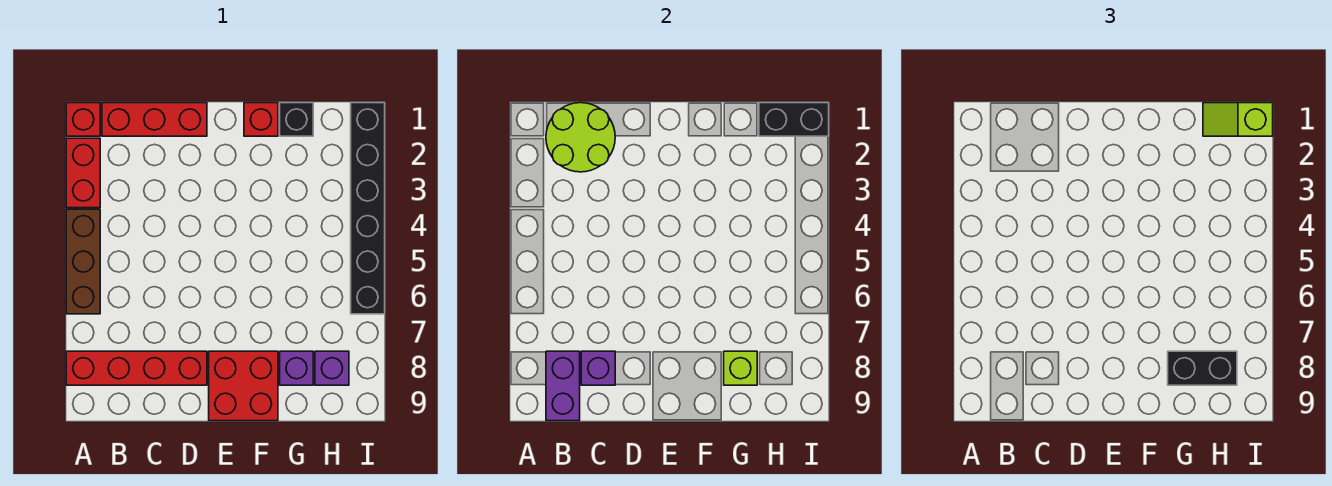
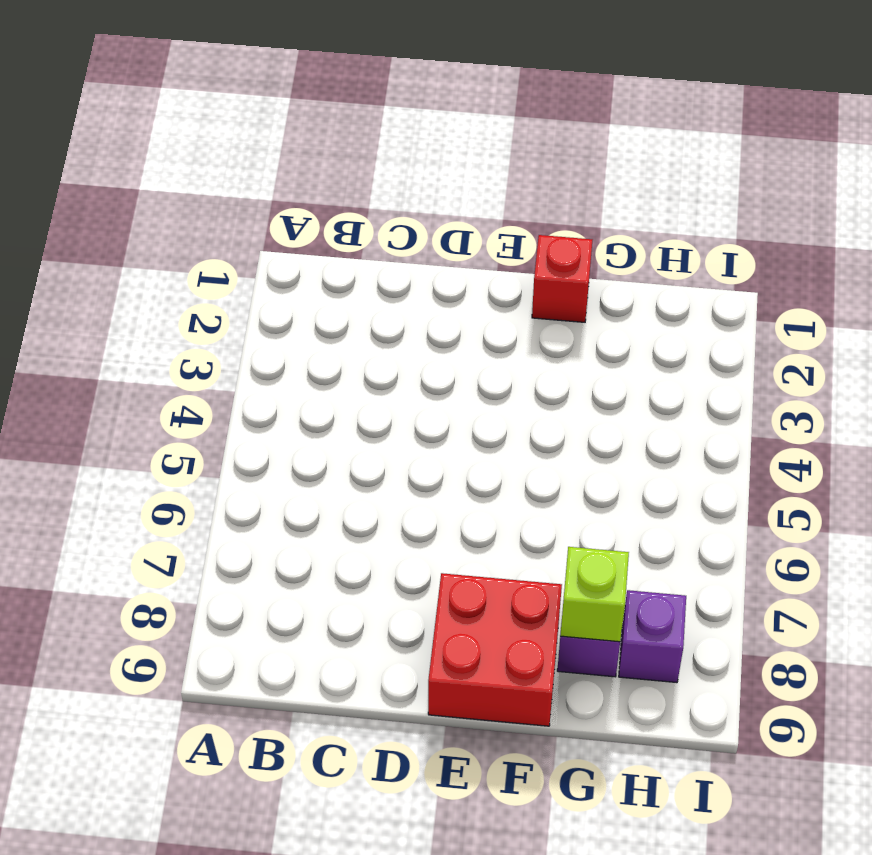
none -> red 1x1 brick [66,103,100,136]
none -> red 1x2 brick [66,138,100,208]
none -> brown 1x3 brick [66,209,100,314]

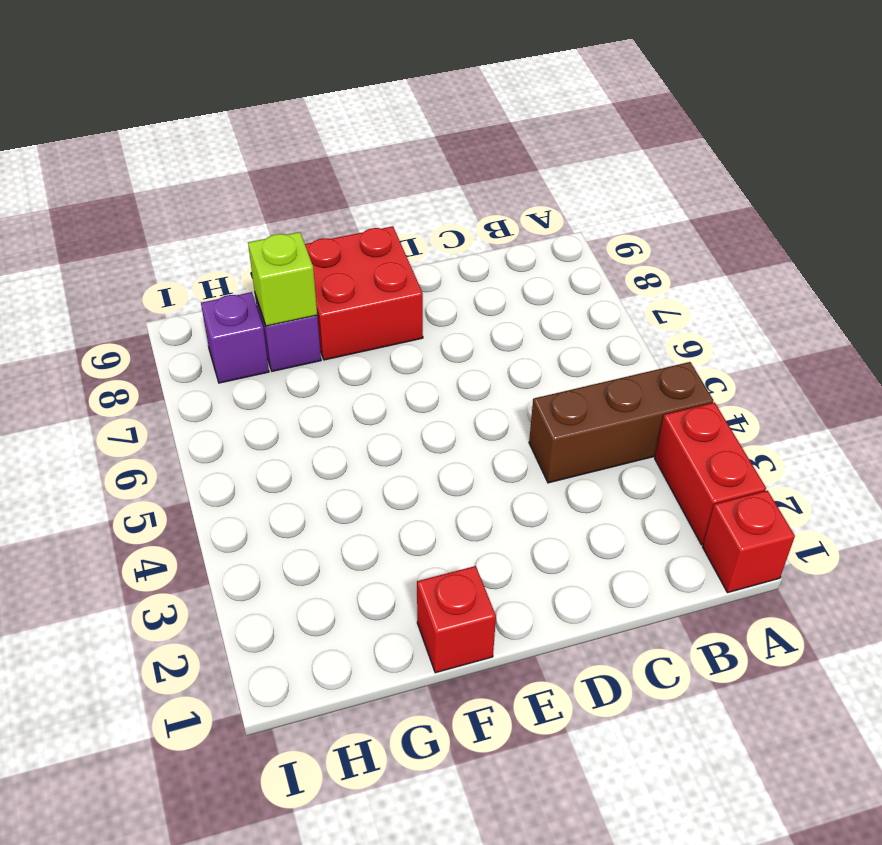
brown 1x3 brick [529,362,713,483] -> brown 1x3 brick turned to [66,209,100,314]
none -> red 1x4 brick [66,351,207,385]
none -> red 1x3 brick [102,103,207,136]
none -> black 1x1 brick [280,103,313,136]

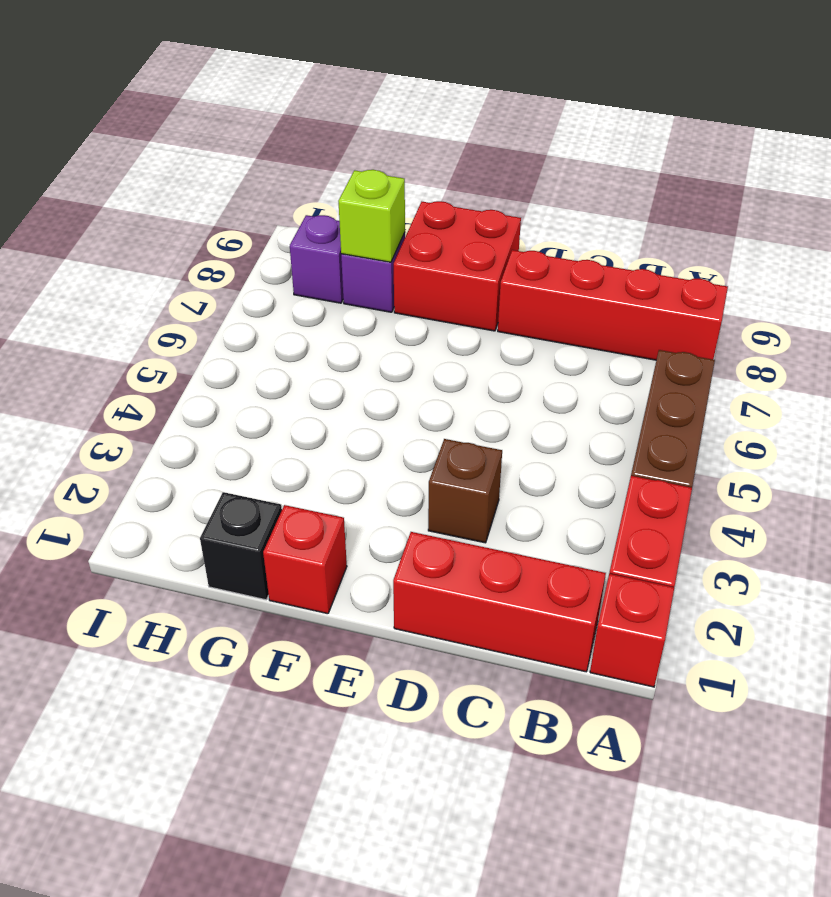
brown 1x1 brick [428,439,502,543] -> none
none -> black 1x6 brick [351,103,385,314]
none -> lime 2x2 round brick [546,103,615,172]
none -> purple 1x2 brick [546,351,580,421]

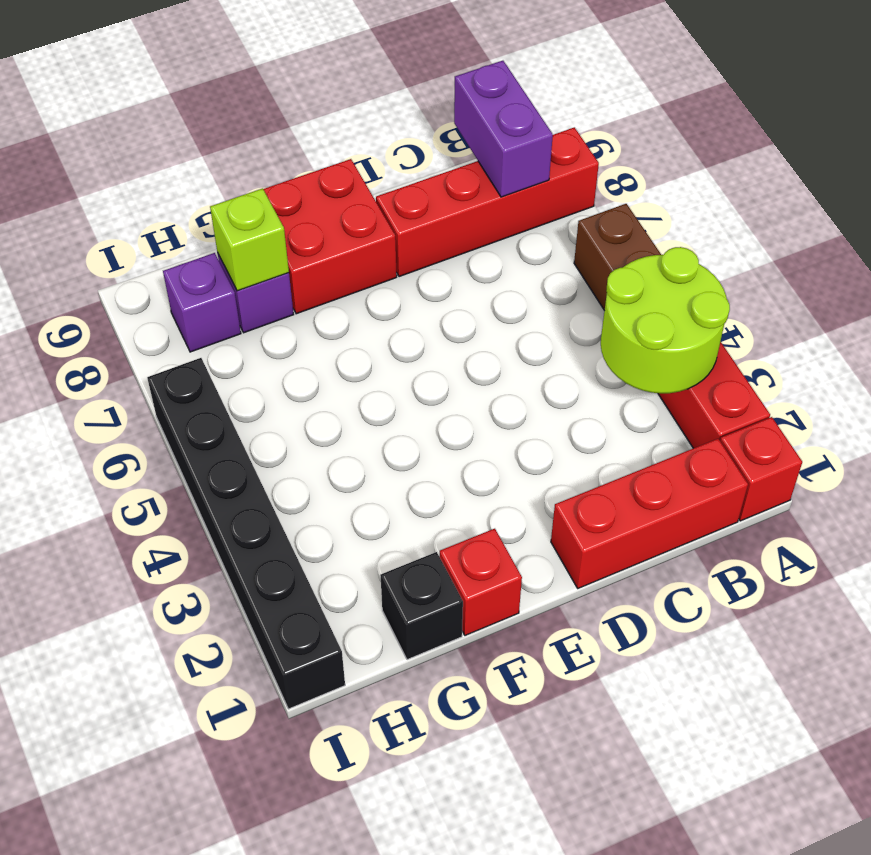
lime 2x2 round brick [601,247,730,393] -> lime 2x2 round brick moved to [546,103,615,172]
none -> purple 1x1 brick [581,351,615,385]
none -> black 1x2 brick [759,103,829,136]
none -> black 1x2 brick [1168,351,1237,385]

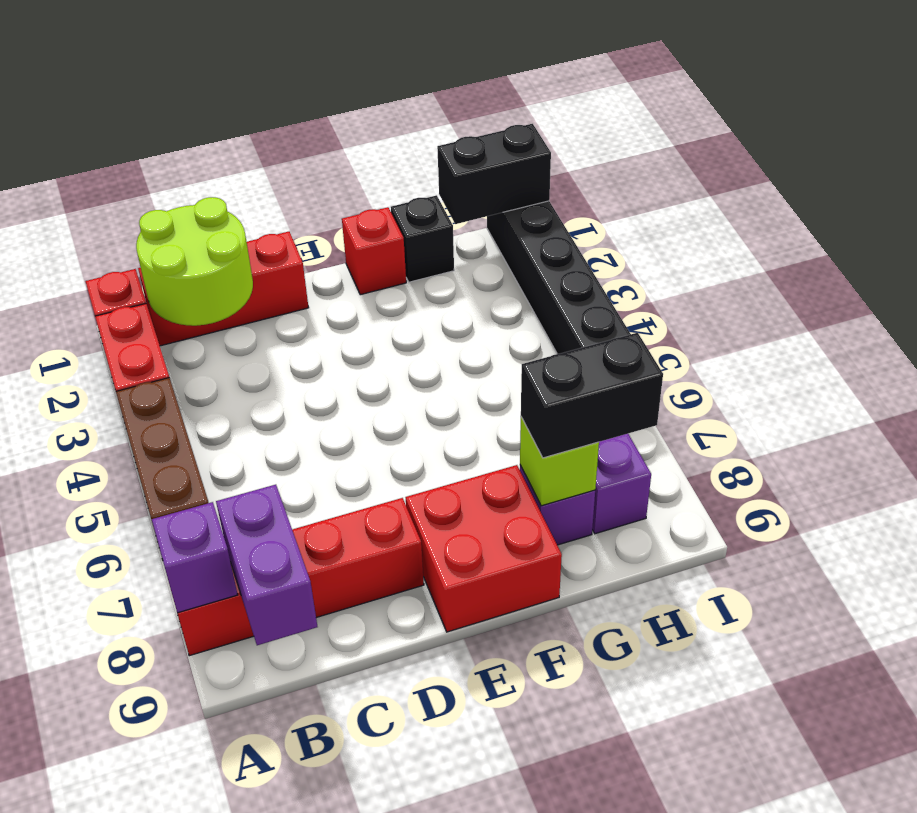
purple 1x1 brick [151,502,238,613] -> purple 1x1 brick moved to [581,351,615,385]
none -> lime 1x2 slope [1203,103,1273,136]

